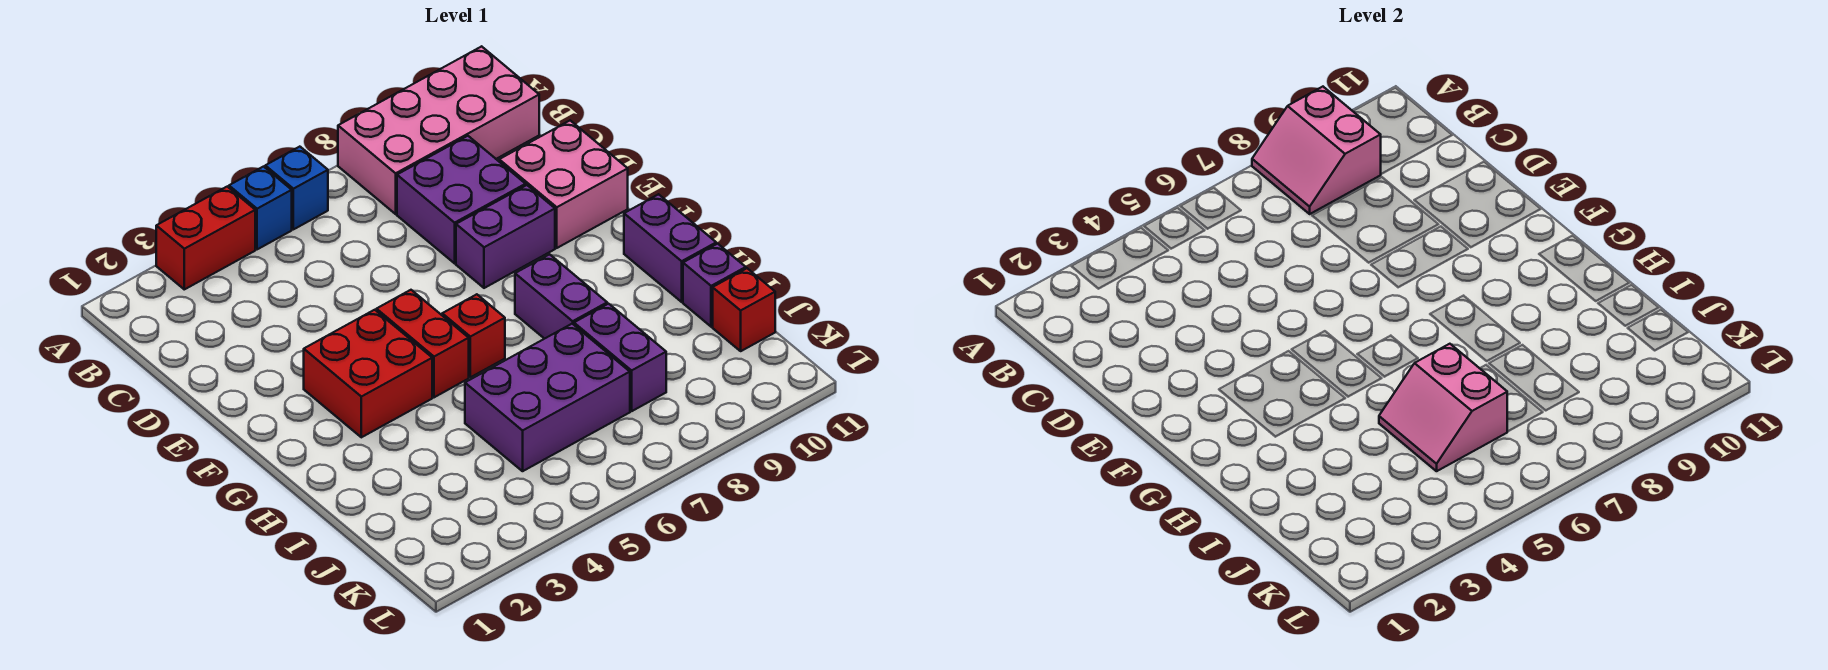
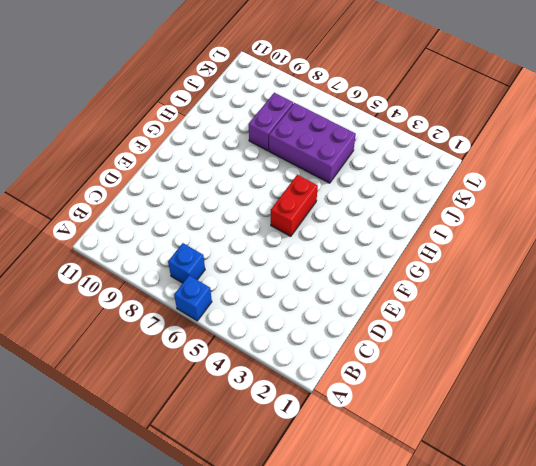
blue 1x1 brick [168,243,205,283] -> blue 1x1 brick moved to [229,167,292,249]
none -> red 1x2 brick [156,187,255,289]
none -> pink 2x4 brick [338,46,539,214]
none -> purple 2x2 brick [397,136,526,263]

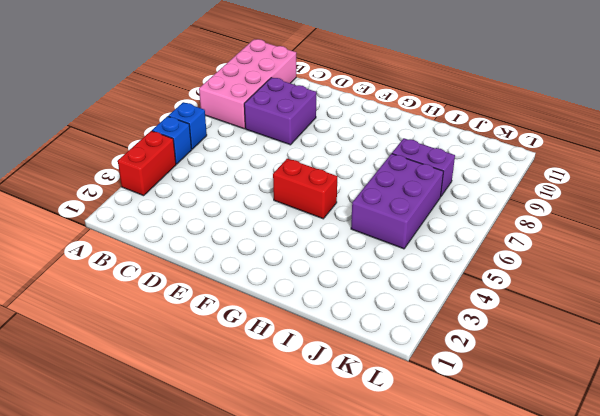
none -> pink 2x2 brick [499,121,628,248]
none -> purple 1x2 brick [456,185,555,288]
none -> red 2x2 brick [304,310,432,437]

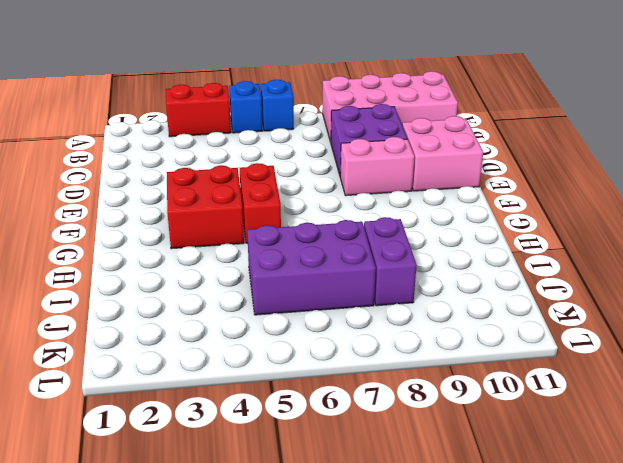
pink 1x2 brick [340,137,414,196] -> purple 1x2 brick [456,185,555,288]
none -> red 1x1 brick [442,294,505,377]
none -> purple 1x2 brick [515,254,607,339]
none -> purple 1x2 brick [624,194,716,302]

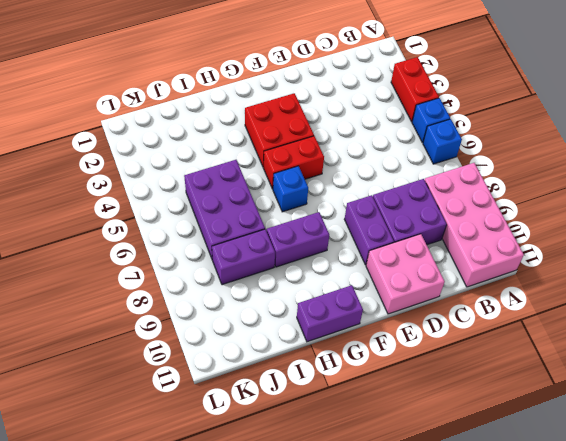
blue 1x1 brick [273,166,308,212] -> red 1x1 brick [442,294,505,377]
none -> purple 1x1 brick [683,244,746,327]
none -> red 1x1 brick [713,268,775,351]
none -> pink 2x2 slope [1252,87,1381,214]

